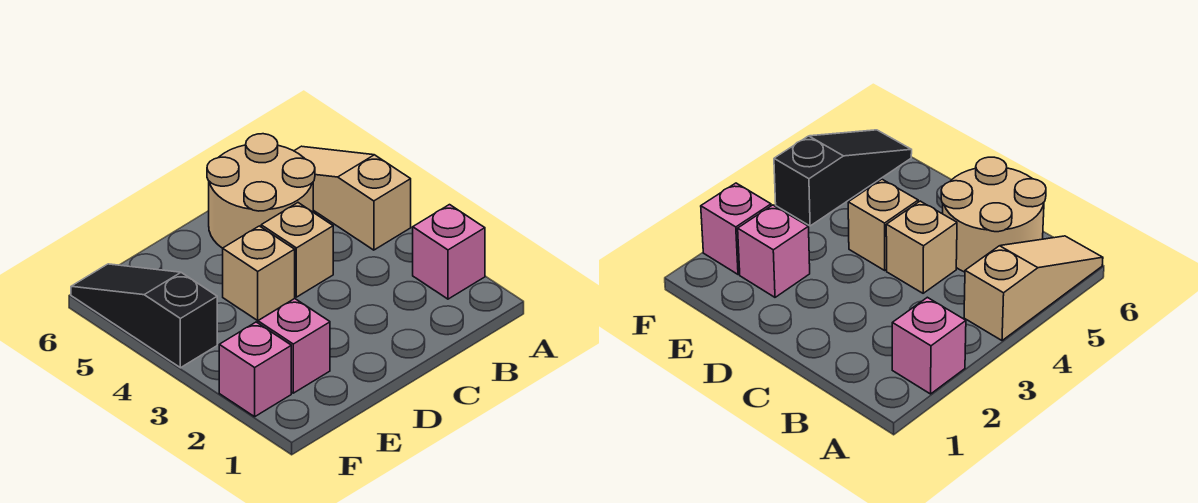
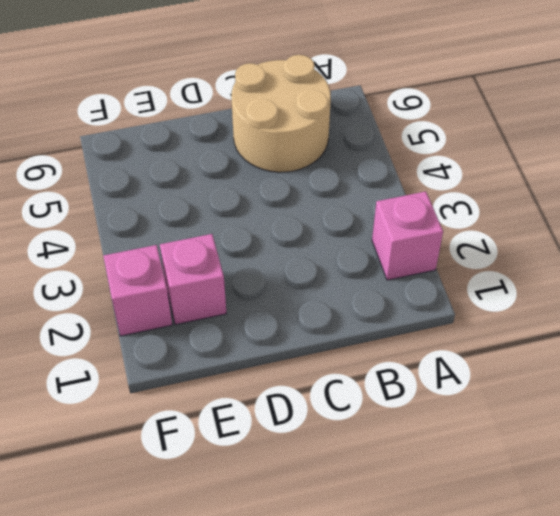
none -> tan 1x3 slope [294,146,411,250]
none -> tan 1x1 brick [261,203,333,297]

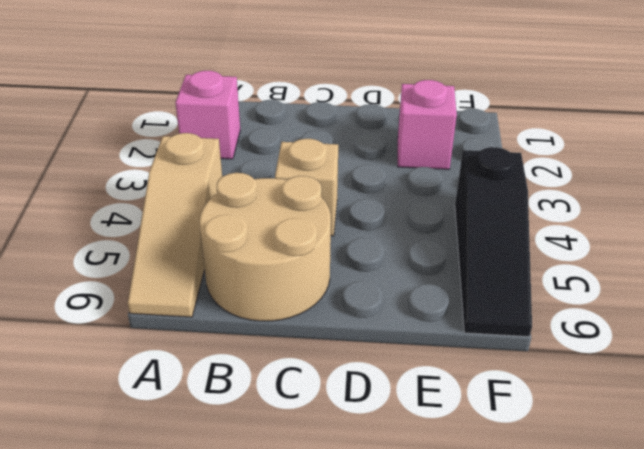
none -> tan 1x1 brick [223,226,295,321]
none -> pink 1x1 brick [219,322,291,417]

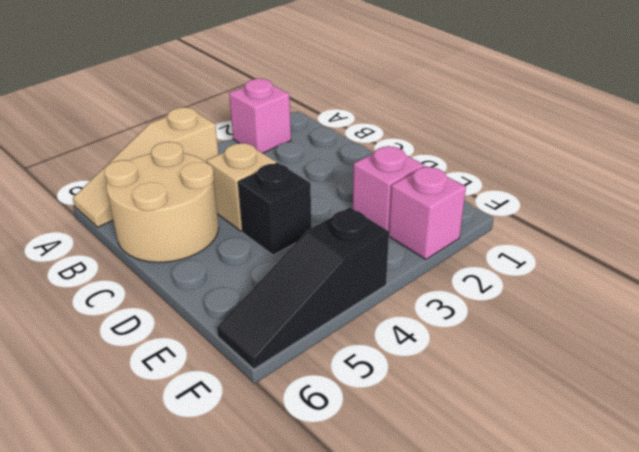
black 1x1 brick [238,163,311,255] -> tan 1x1 brick [223,226,295,321]

